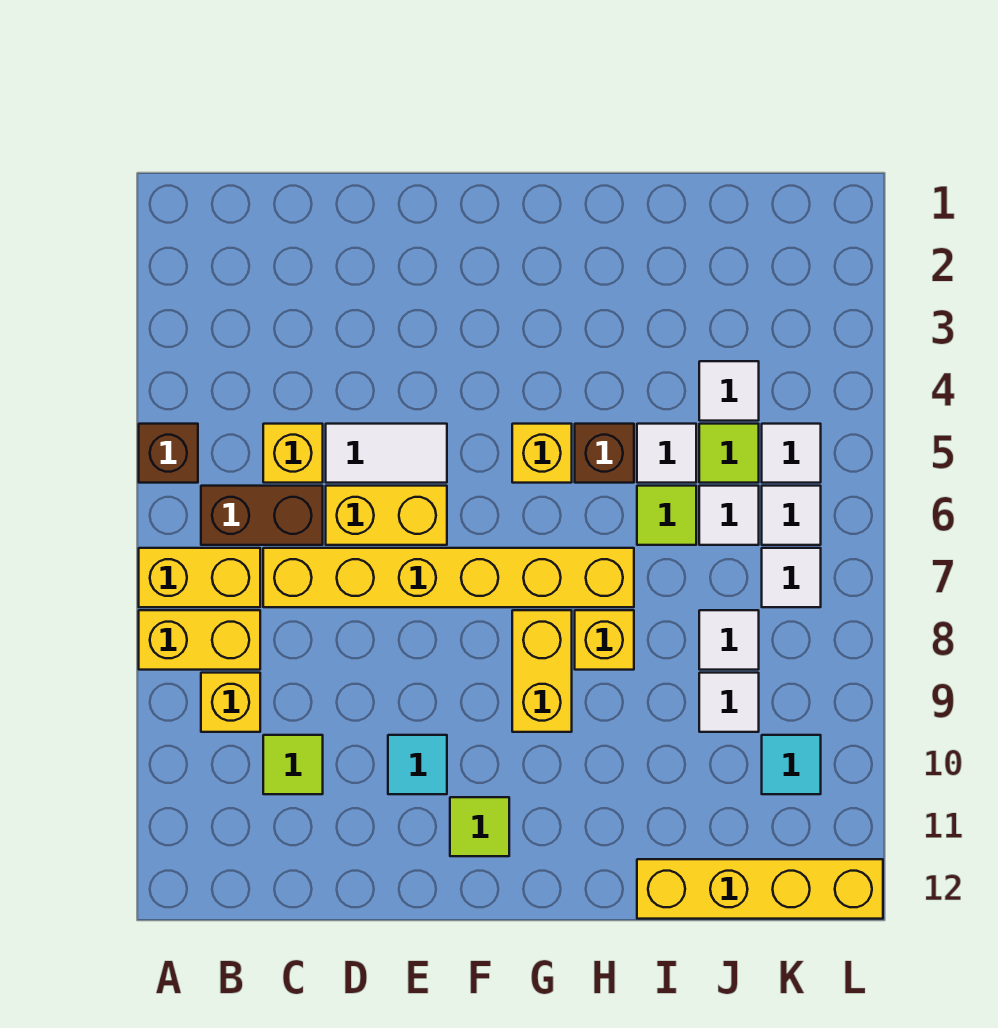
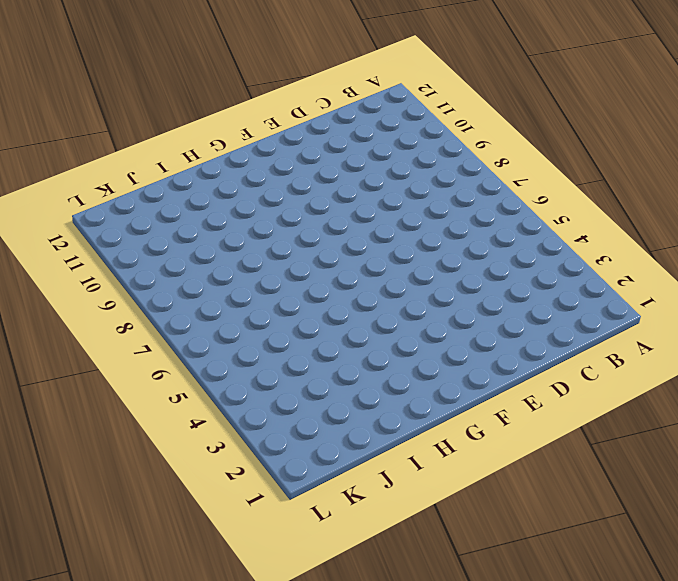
none -> brown 1x1 brick [139,424,198,483]
none -> yellow 1x2 brick [139,548,260,607]
none -> yellow 1x2 brick [139,610,260,670]

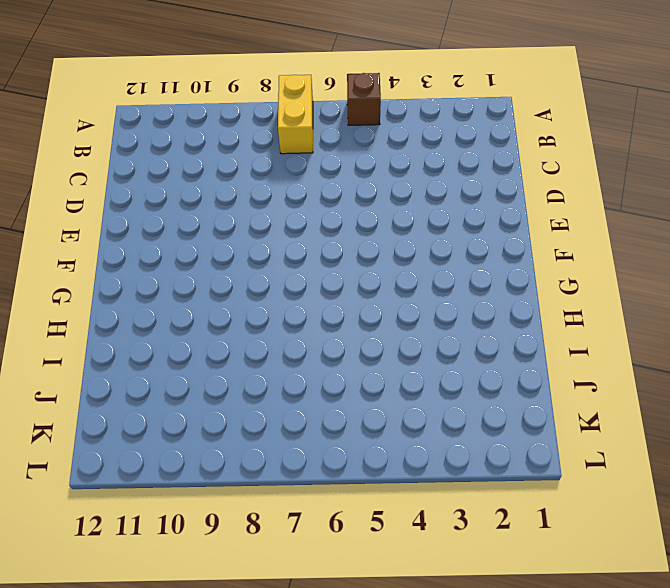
none -> yellow 1x2 brick [139,610,260,670]
none -> brown 1x2 brick [201,486,323,545]
none -> yellow 1x1 brick [201,673,260,732]

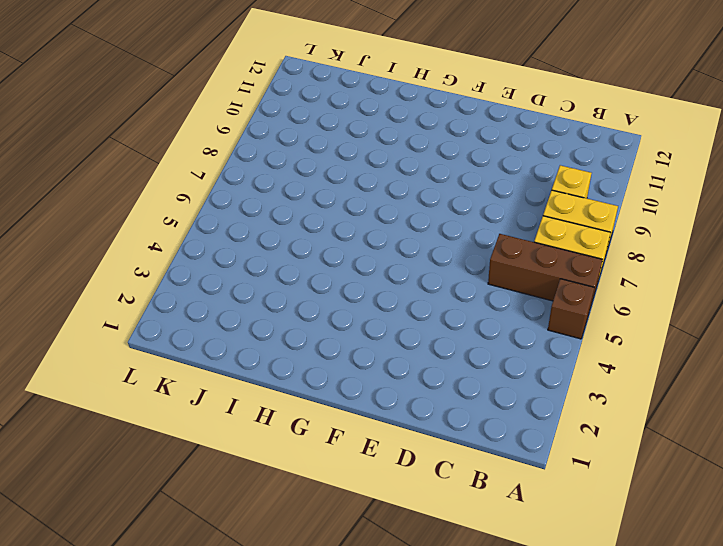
brown 1x3 brick [488,234,603,308] -> brown 1x2 brick [201,486,323,545]
none -> yellow 1x1 brick [263,424,323,483]
none -> yellow 1x6 brick [263,548,634,607]
none -> lime 1x1 tile [263,735,323,794]

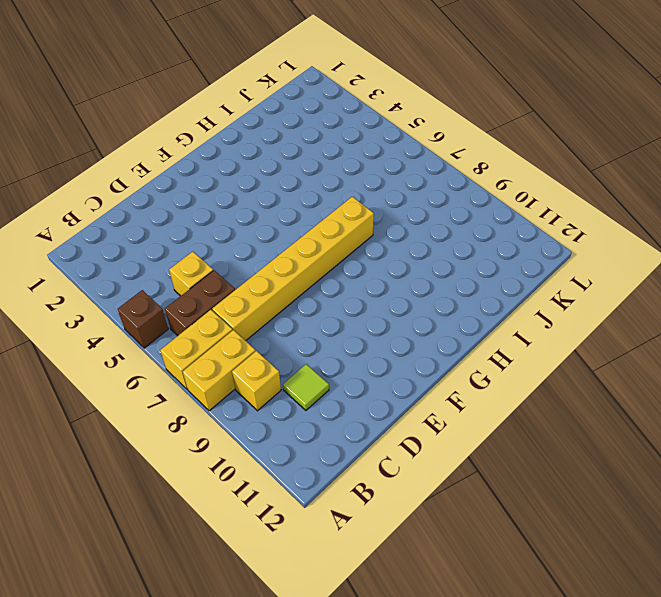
none -> white 1x2 tile [326,424,447,483]
none -> yellow 1x2 brick [326,486,447,545]
none -> cyan 1x1 tile [388,735,447,794]

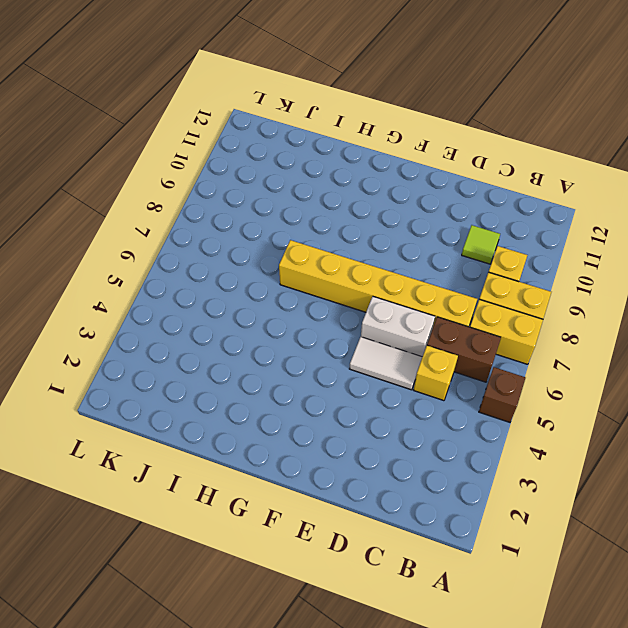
white 1x2 brick [361,297,435,357] -> yellow 1x2 brick [326,486,447,545]
none -> cyan 1x1 tile [388,735,447,794]
none -> lime 1x1 tile [450,797,509,856]
none -> yellow 1x1 brick [512,424,572,483]

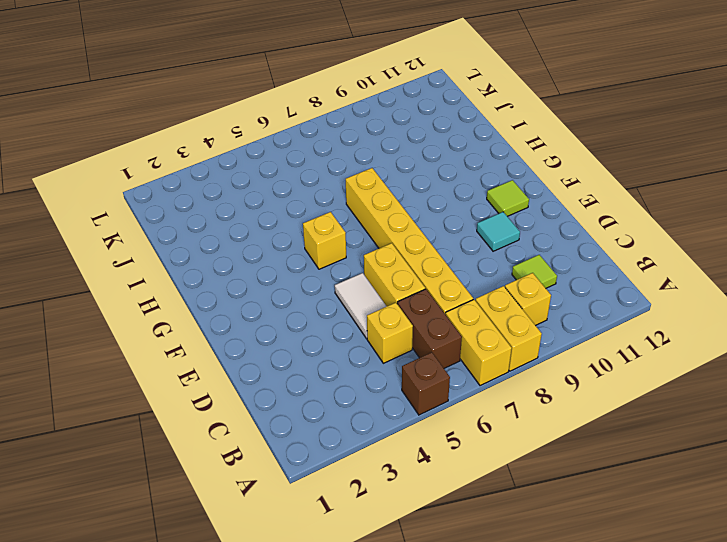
none -> yellow 1x2 brick [512,610,572,732]
none -> brown 1x1 brick [575,424,634,483]
none -> yellow 1x1 brick [575,610,634,670]

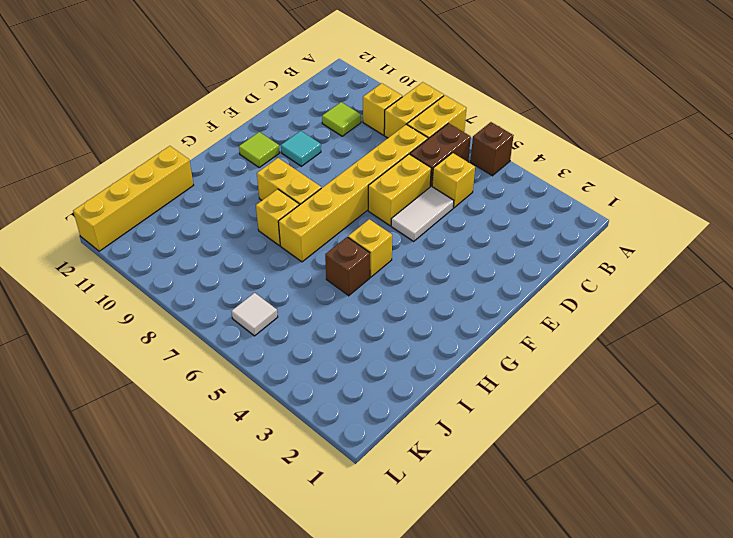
none -> white 1x1 tile [637,424,696,483]
none -> lime 1x1 tile [637,486,696,545]
none -> white 1x1 tile [699,361,759,421]

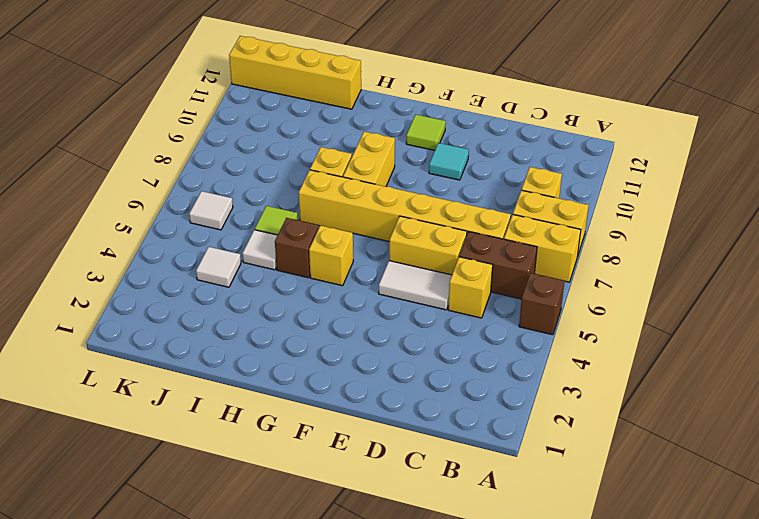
none -> lime 1x1 tile [263,735,323,794]
none -> lime 1x1 tile [699,424,759,483]
none -> white 1x1 tile [699,486,759,545]

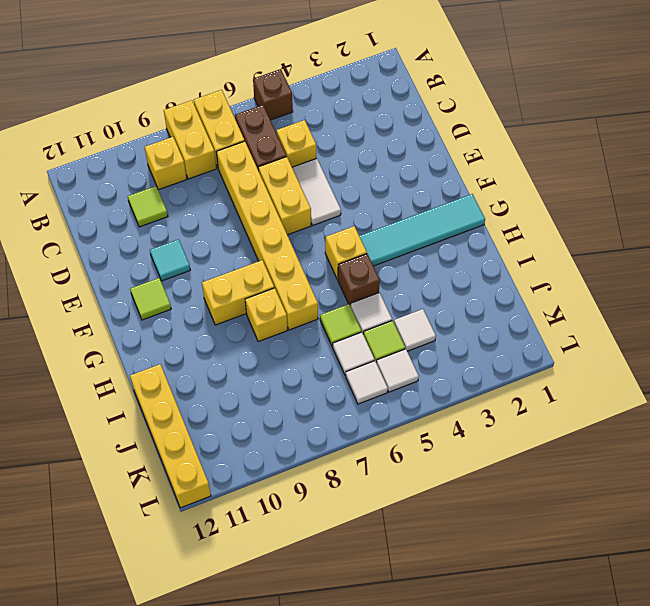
cyan 1x4 tile [359,194,485,266] -> none
none -> white 1x1 tile [699,610,759,670]
none -> white 1x1 tile [699,673,759,732]
none -> white 1x1 tile [762,548,821,607]

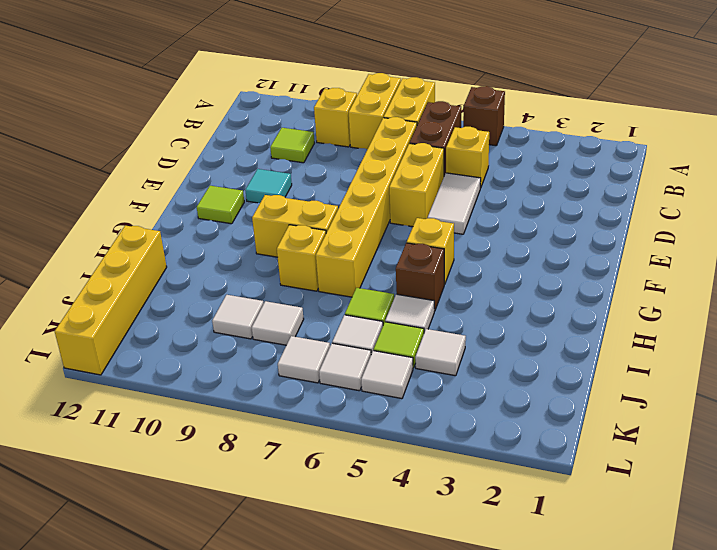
none -> cyan 1x1 tile [762,735,821,794]

